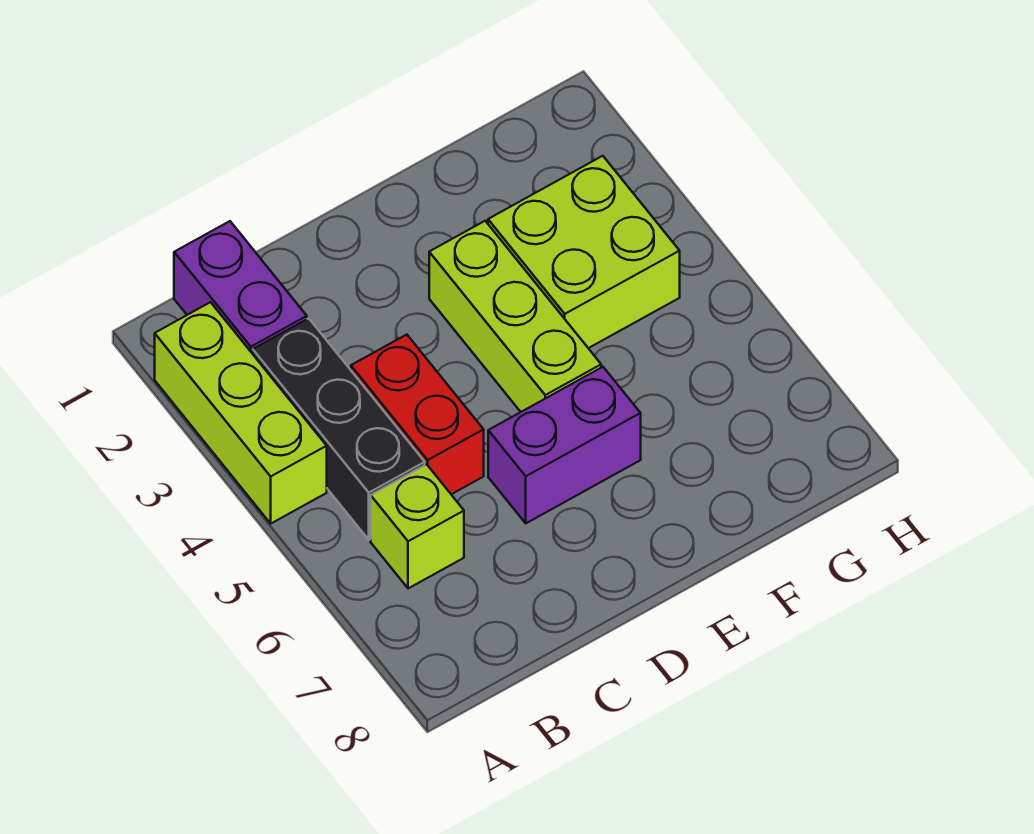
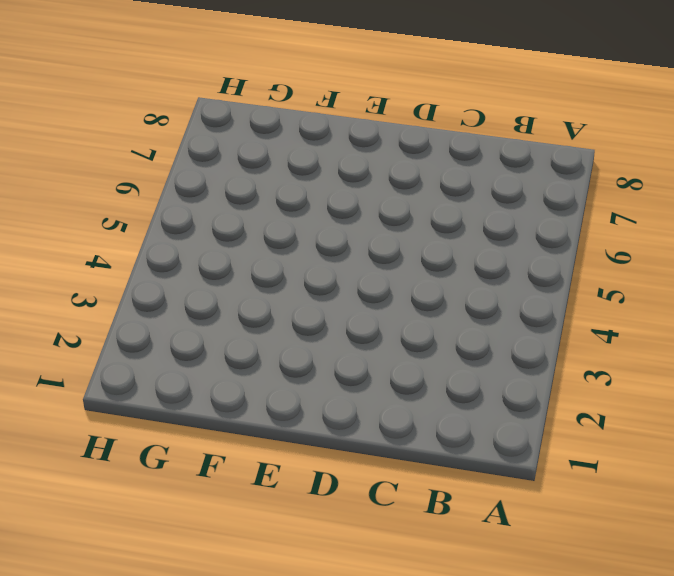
none -> lime 1x3 brick [155,302,327,523]
none -> purple 1x2 brick [174,221,307,354]

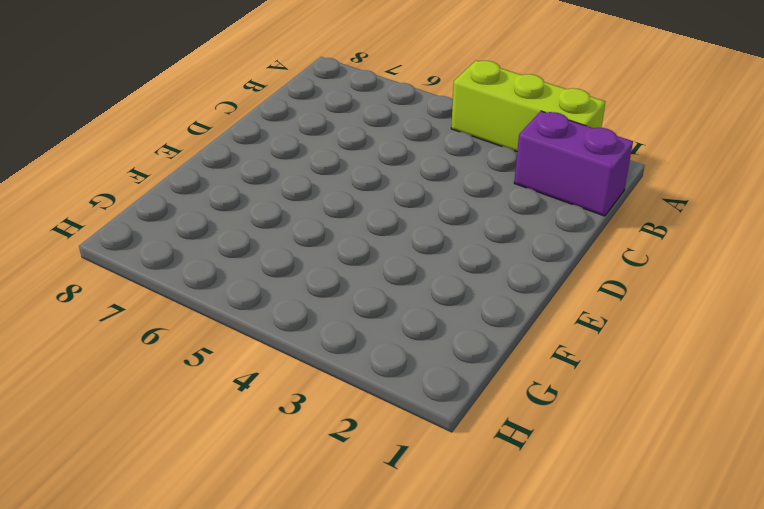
none -> black 1x3 brick [253,318,425,540]
none -> lime 1x1 brick [371,464,464,588]

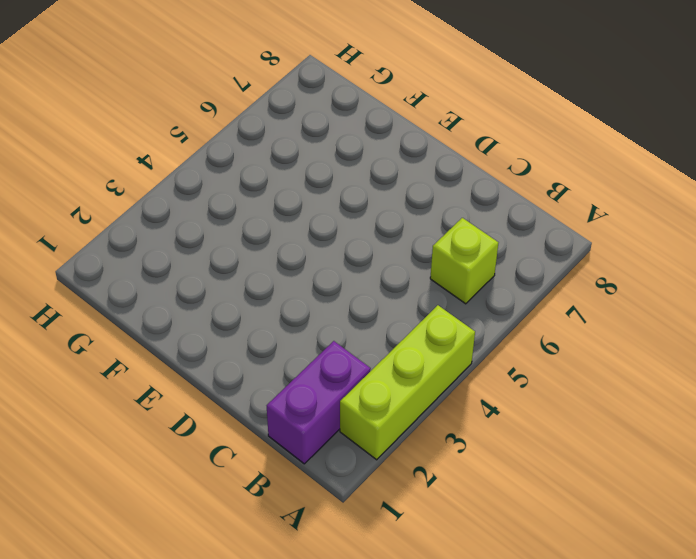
none -> black 1x3 brick [253,318,425,540]
none -> red 1x2 brick [351,335,484,494]

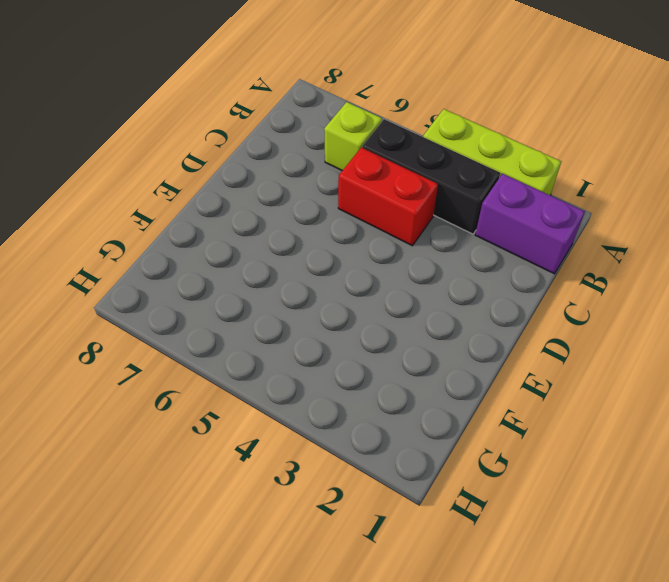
none -> purple 1x2 brick [488,367,641,523]
none -> lime 1x3 brick [429,221,601,412]

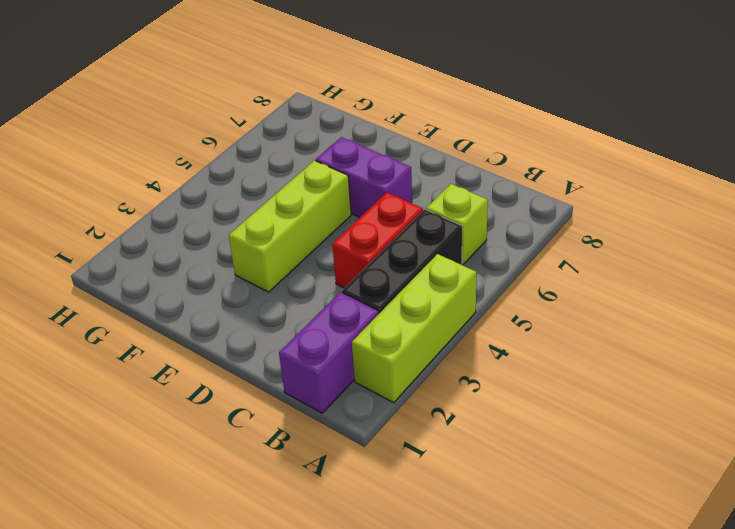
none -> lime 2x2 brick [488,156,680,348]

